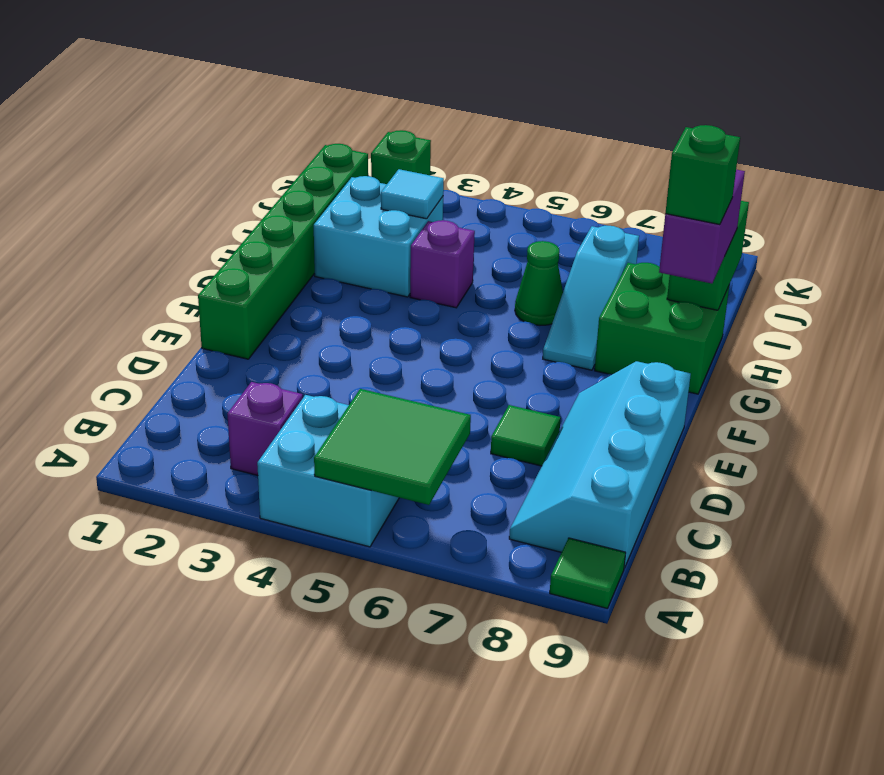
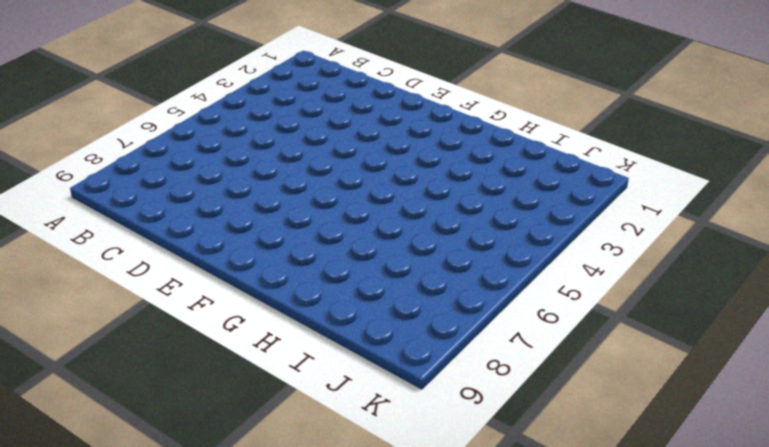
none -> cyan 2x2 brick [257,395,399,547]
none -> green 1x1 tile [550,538,626,608]
none -> purple 1x1 brick [228,382,303,475]

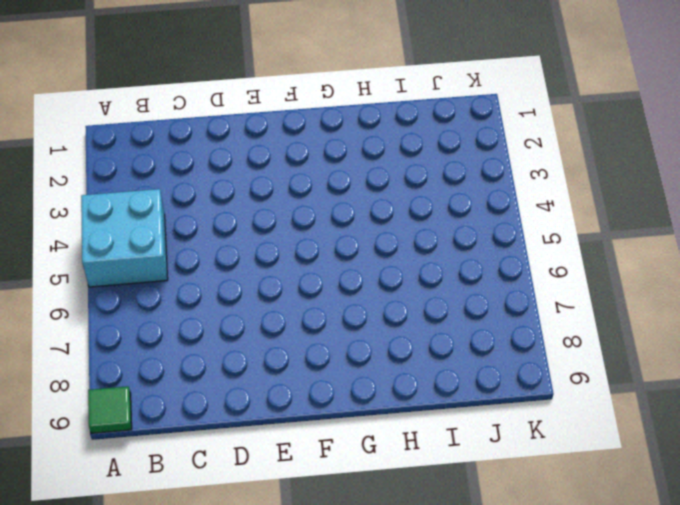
none -> purple 1x1 brick [228,382,303,475]
none -> cyan 2x4 slope [509,361,691,568]
none -> green 1x1 tile [491,405,561,466]

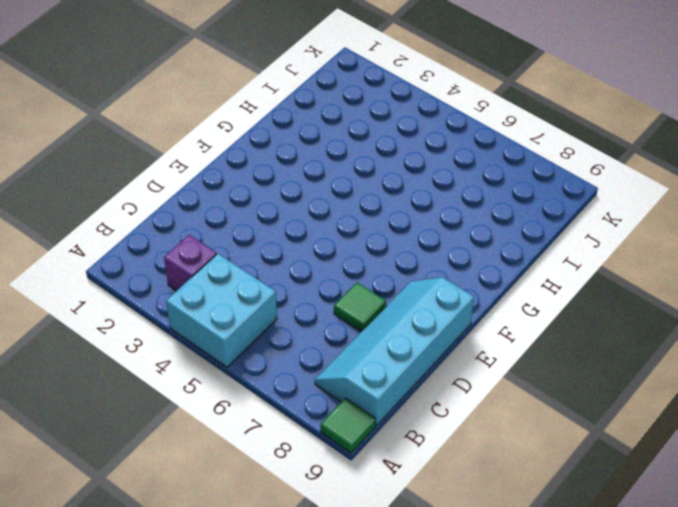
none -> green 1x6 brick [198,144,368,359]
none -> cyan 1x3 slope [543,226,639,370]
none -> green 2x2 brick [595,263,729,394]

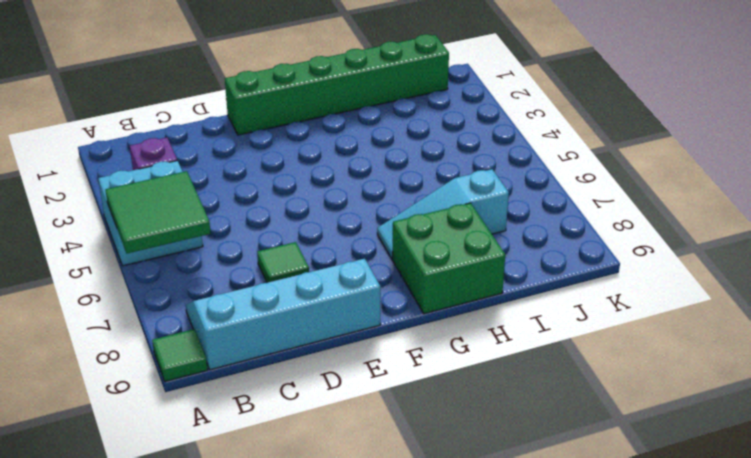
none -> cyan 2x2 brick [314,176,443,297]
none -> purple 1x1 brick [410,220,475,308]
none -> green 1x1 cone [515,241,563,325]

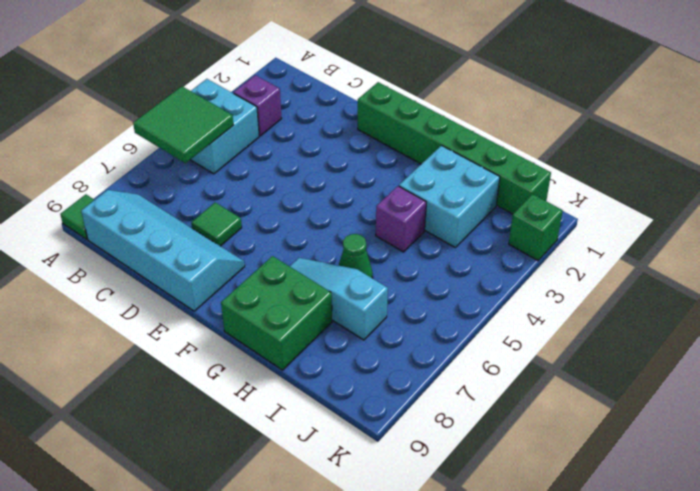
none -> green 1x2 brick [667,201,749,310]
none -> cyan 1x1 tile [381,169,444,219]
none -> purple 1x2 brick [659,170,745,283]

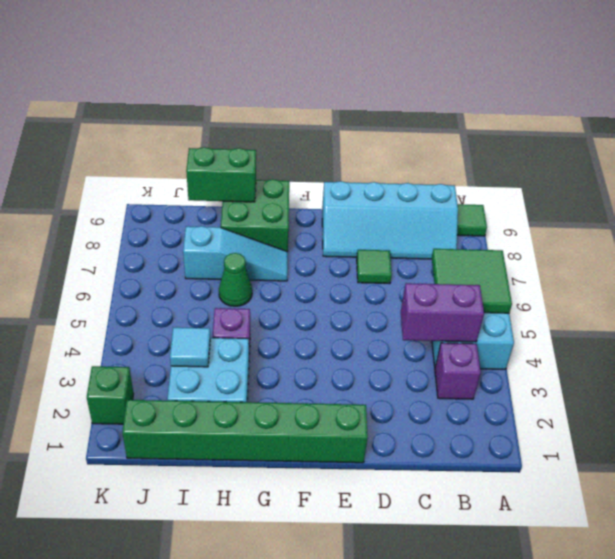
purple 1x2 brick [401,283,484,342] -> purple 1x2 brick moved to [659,170,745,283]
none -> green 1x1 brick [665,125,740,225]

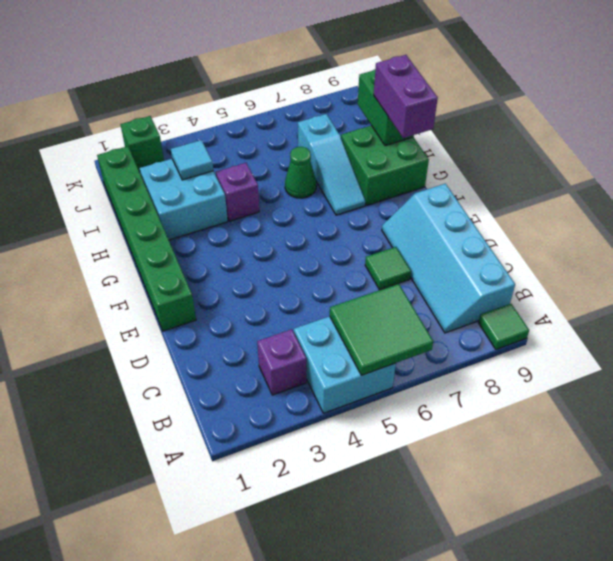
none -> green 1x1 brick [665,125,740,225]

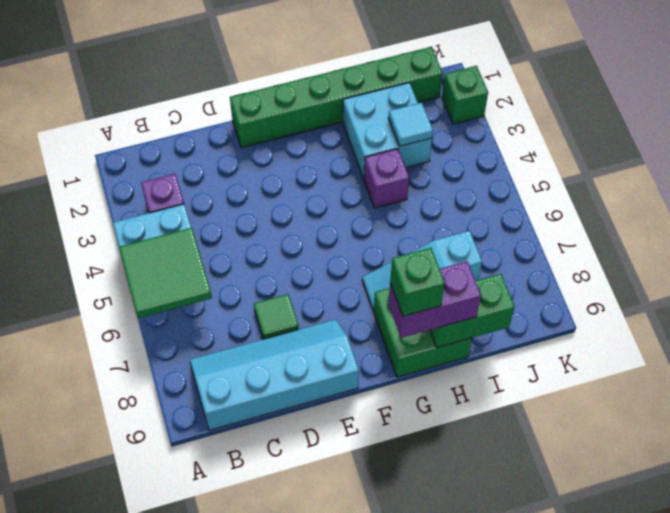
none -> green 1x1 tile [550,538,626,608]
none -> green 1x1 cone [515,241,563,325]

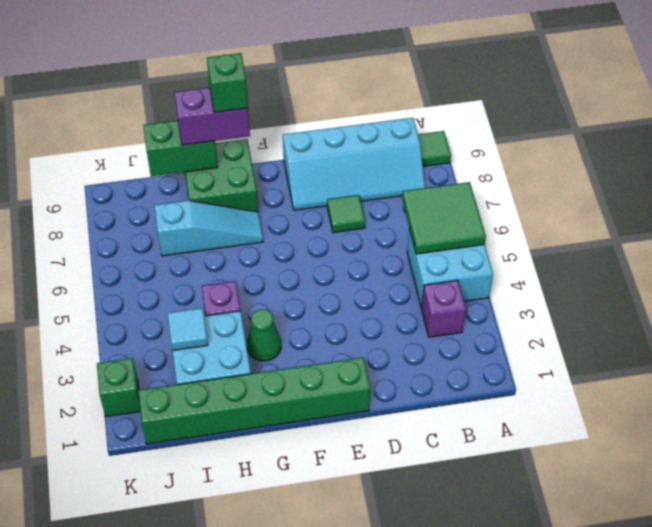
green 1x1 cone [247,309,281,361] -> green 1x1 cone moved to [515,241,563,325]

